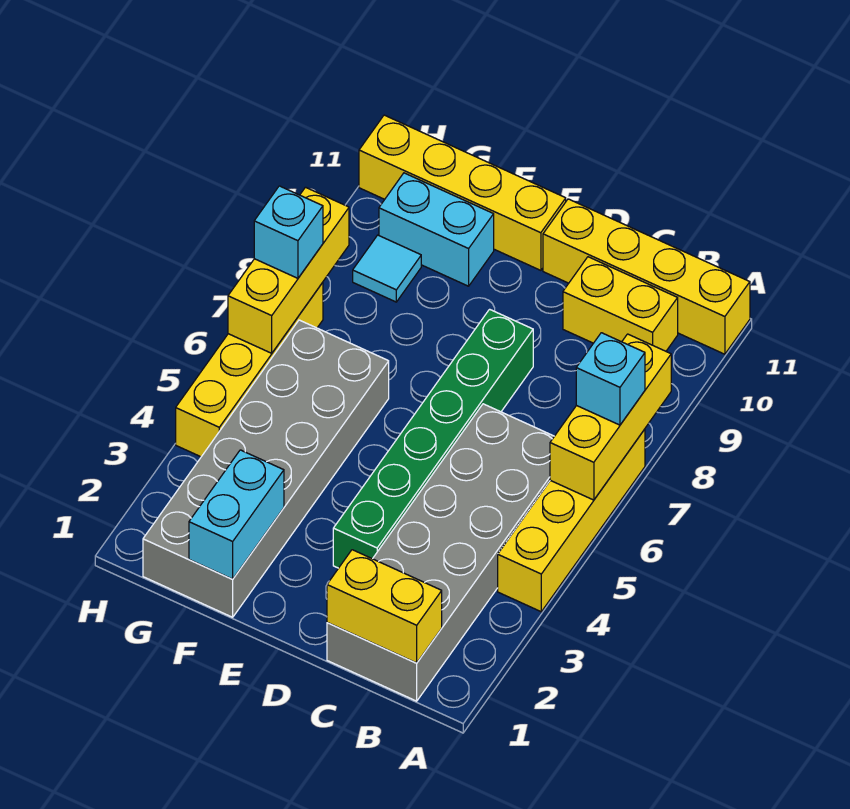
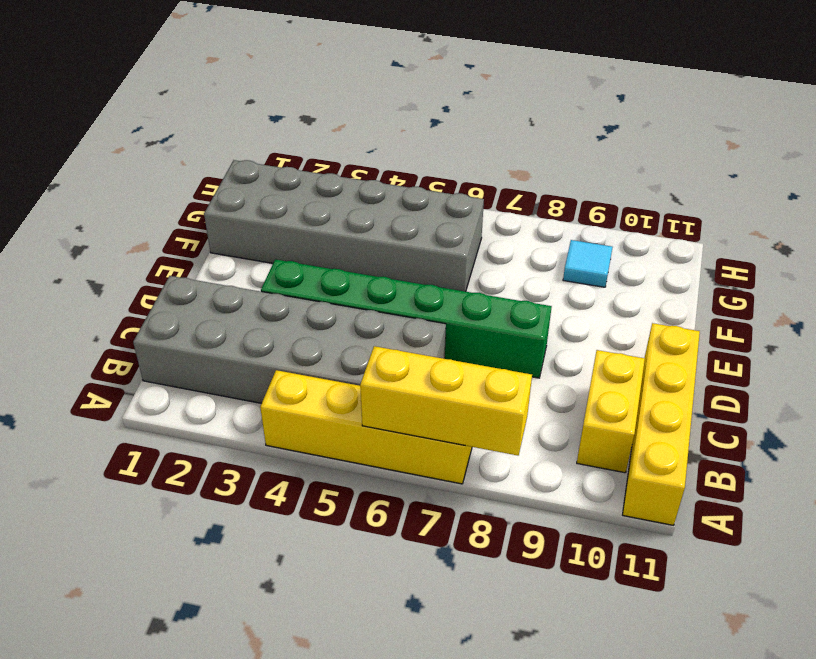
none -> yellow 1x4 brick [359,115,566,270]
none -> cyan 1x2 brick [379,173,494,286]
none -> yellow 1x4 brick [176,282,323,457]

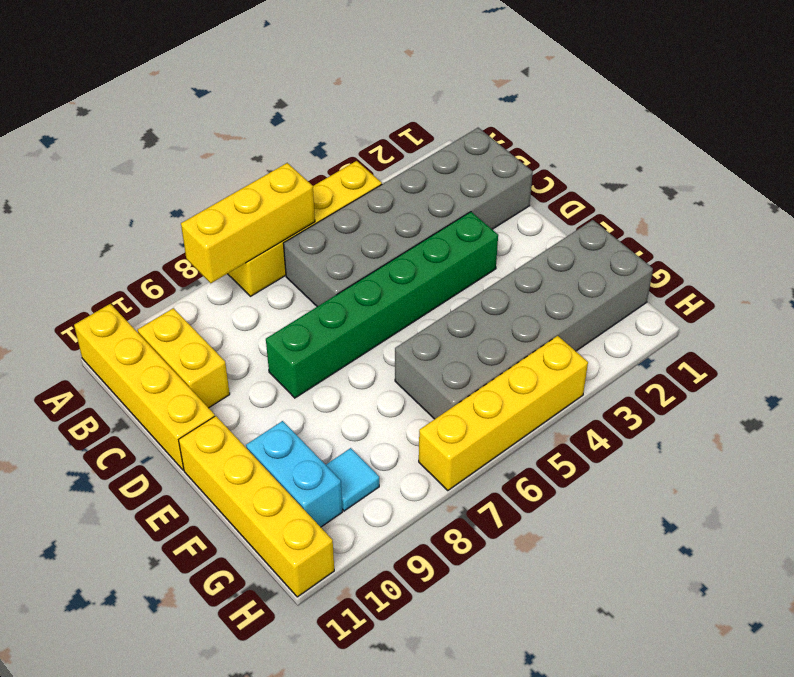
none -> yellow 1x2 brick [327,550,442,663]
none -> cyan 1x2 brick [189,450,284,579]
none -> yellow 1x3 brick [228,187,349,353]

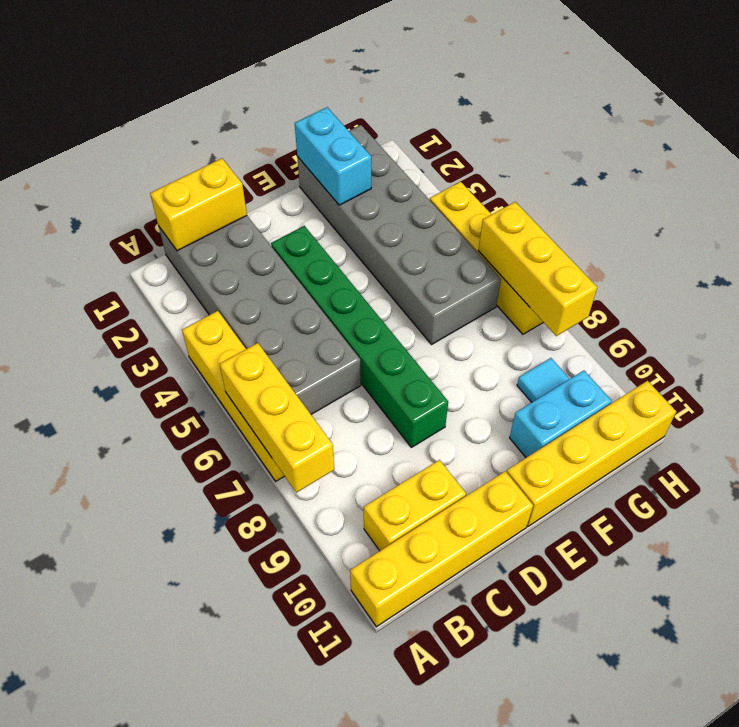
none -> cyan 1x1 brick [576,333,645,425]
none -> cyan 1x1 brick [254,186,323,278]

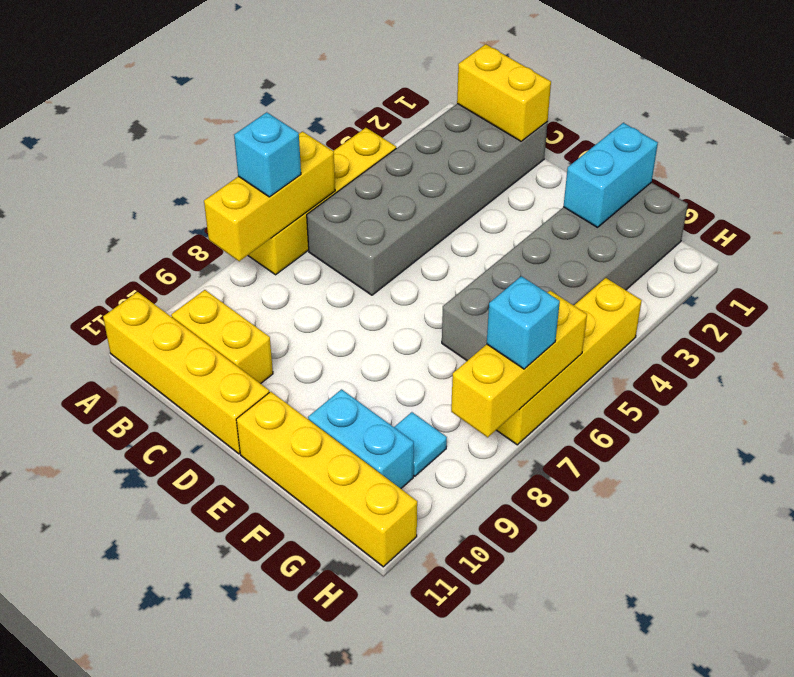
none -> green 1x6 brick [333,309,533,568]

